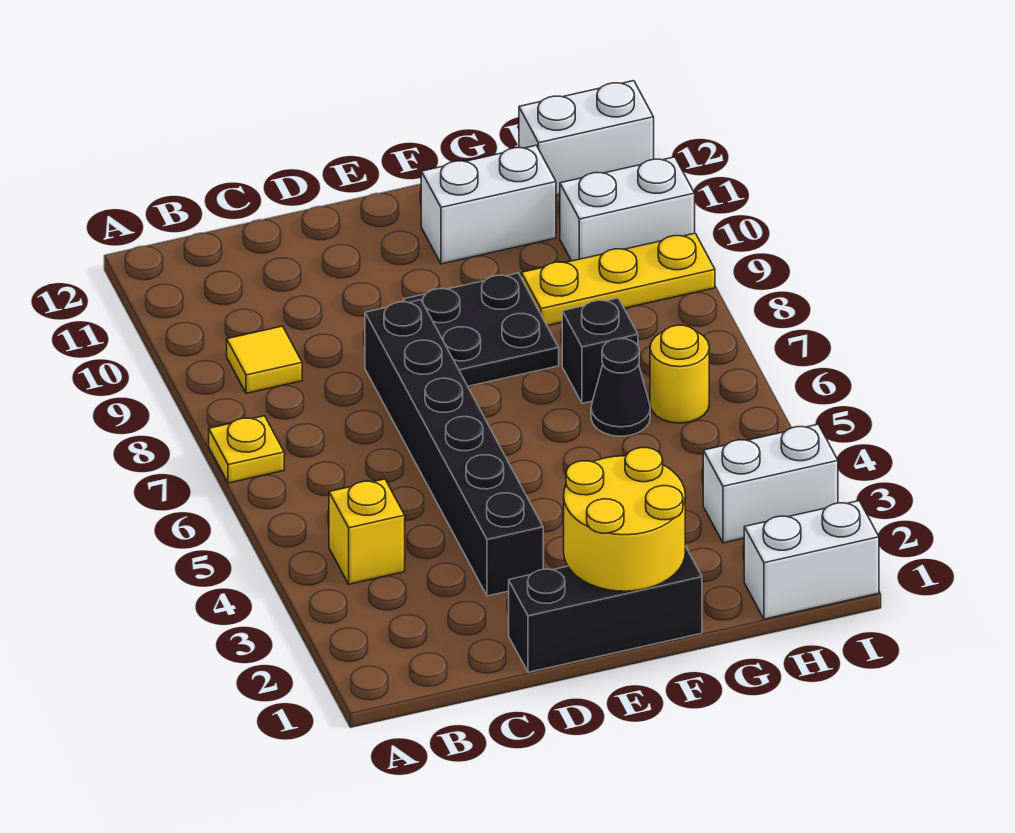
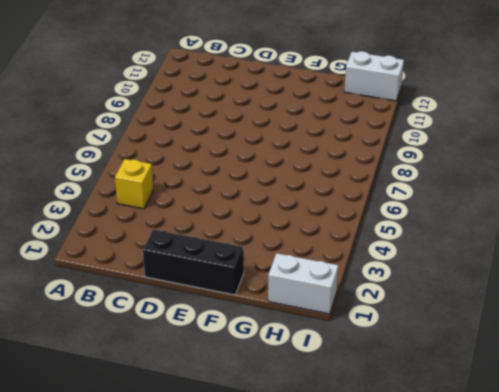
none -> yellow 1x1 plate [209,416,284,483]
none -> yellow 1x1 tile [227,326,302,393]
none -> black 1x6 brick [365,300,543,596]

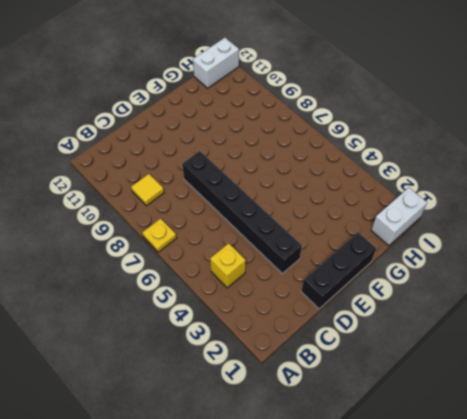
none -> black 2x2 plate [403,273,559,386]
none -> white 1x2 brick [421,145,556,264]
none -> black 1x1 cone [591,339,650,436]

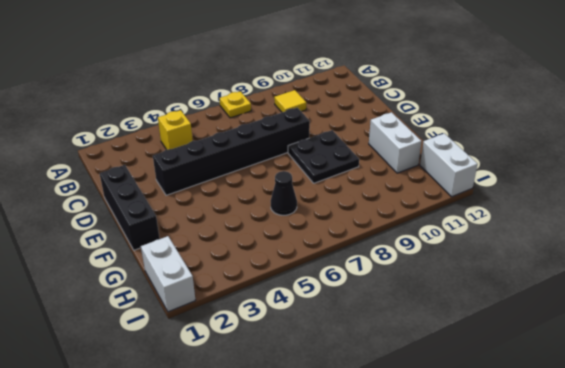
none -> black 1x1 brick [562,298,638,403]
none -> yellow 1x3 plate [521,233,715,326]
none -> white 1x2 brick [703,424,838,543]

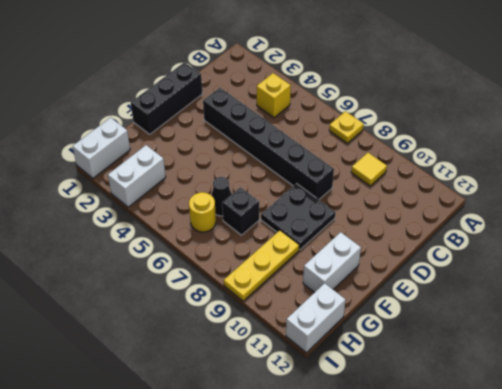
none -> white 1x2 brick [560,157,695,261]
none -> yellow 2x2 round brick [564,448,685,591]

